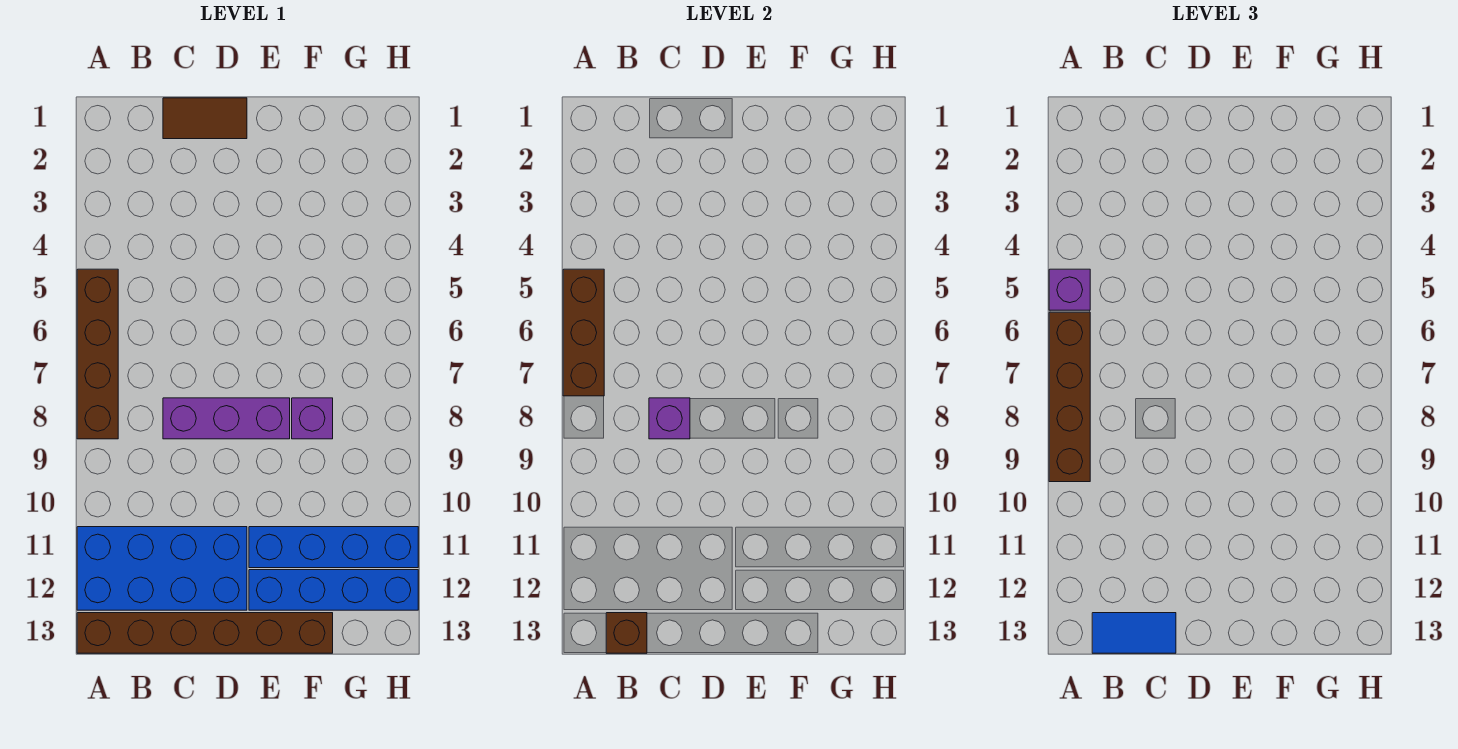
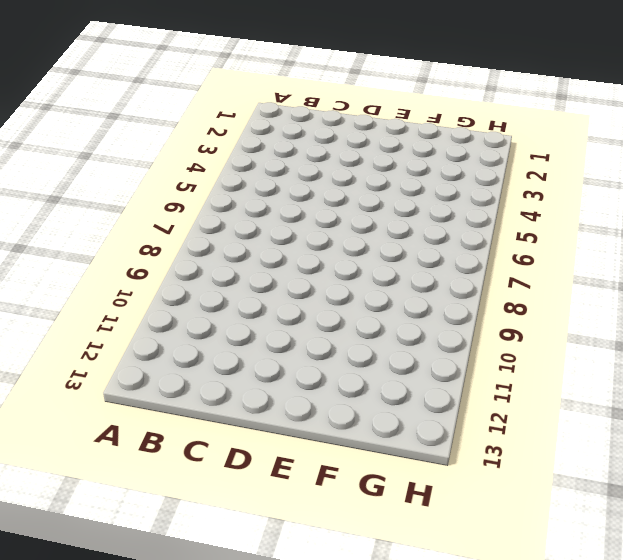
none -> brown 1x4 brick [77,269,118,439]
none -> blue 2x4 brick [77,527,247,610]
none -> brown 1x6 brick [77,613,333,653]

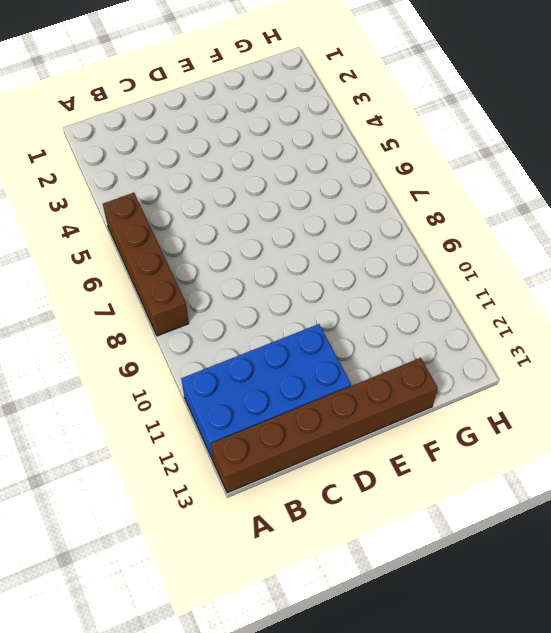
none -> brown 1x2 tile [163,98,247,139]
none -> purple 1x3 brick [163,398,290,439]
none -> blue 1x4 brick [249,527,418,568]

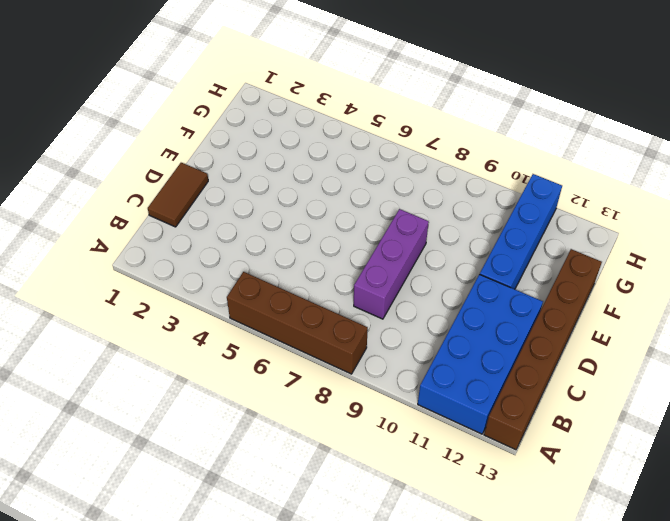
none -> blue 1x4 brick [249,570,418,610]
none -> purple 1x1 brick [292,398,333,439]
none -> brown 1x3 brick [563,269,604,396]

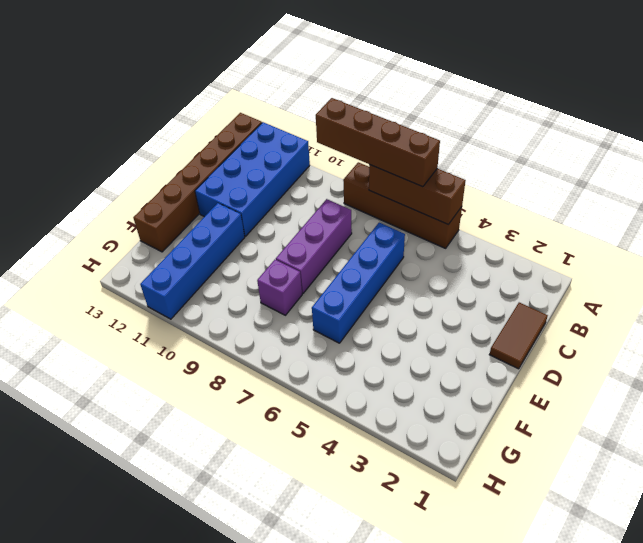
blue 1x4 brick [312,223,405,343] -> blue 1x4 brick moved to [249,570,418,610]
none -> brown 1x1 brick [606,613,647,653]
none -> purple 1x1 brick [649,398,690,439]
none -> purple 1x1 brick [1049,269,1090,310]

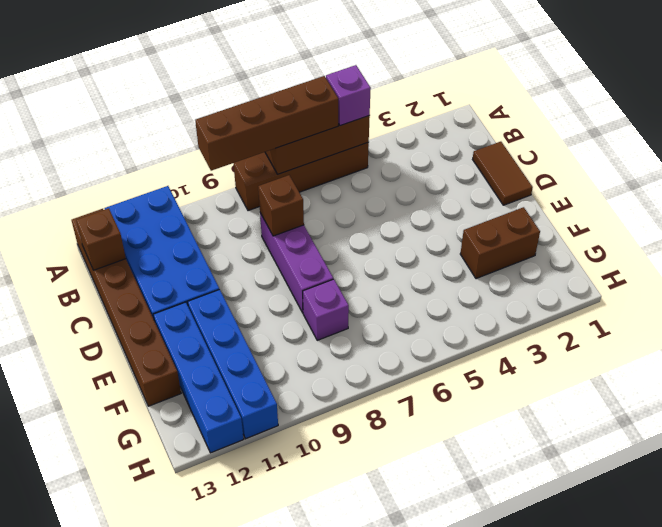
brown 1x1 brick [258,175,304,236] -> purple 1x1 brick [649,398,690,439]
brown 1x2 brick [460,207,540,279] -> none
none -> blue 1x2 tile [1092,613,1176,653]

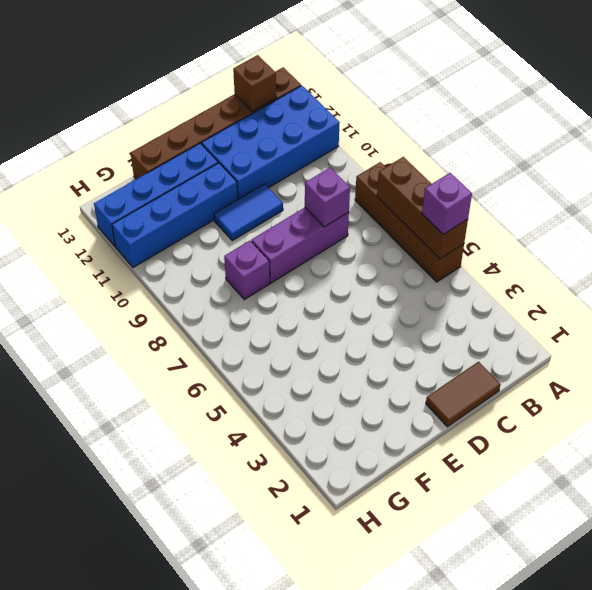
blue 1x2 tile [214,184,283,241] -> blue 1x2 tile moved to [1092,613,1176,653]
none -> brown 1x4 brick [1049,312,1090,482]

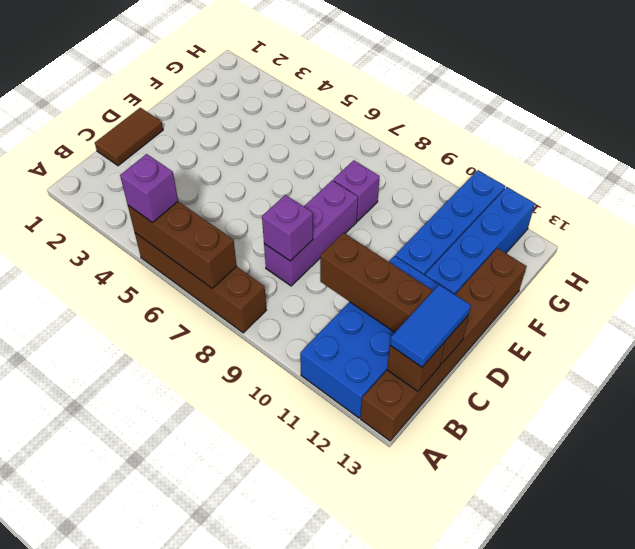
brown 1x4 brick [320,233,469,364] -> brown 1x4 brick moved to [1049,312,1090,482]

